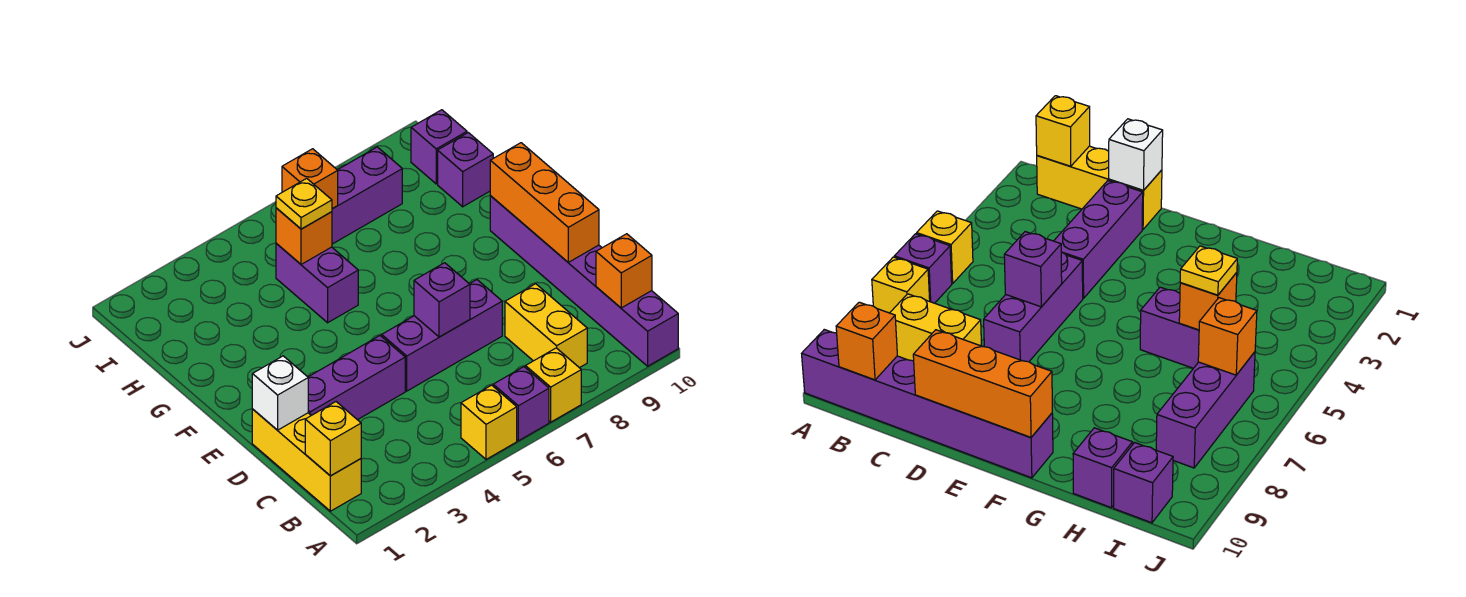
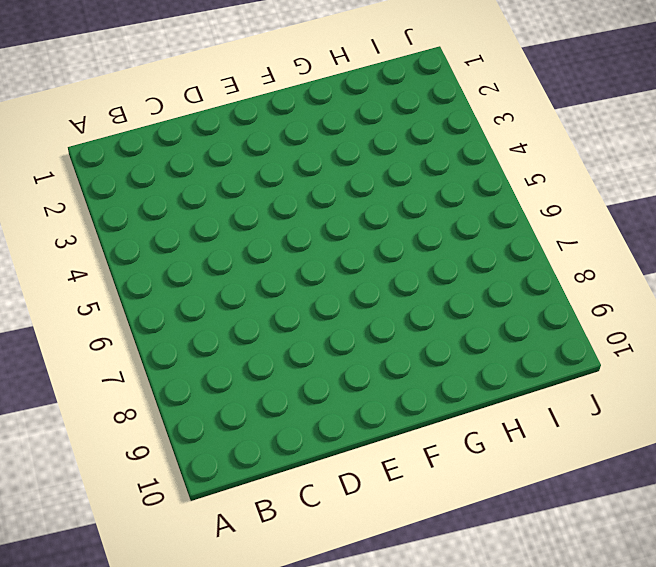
none -> yellow 1x1 brick [461,385,517,459]
none -> purple 1x1 brick [493,367,549,441]
none -> yellow 1x1 brick [526,348,581,422]

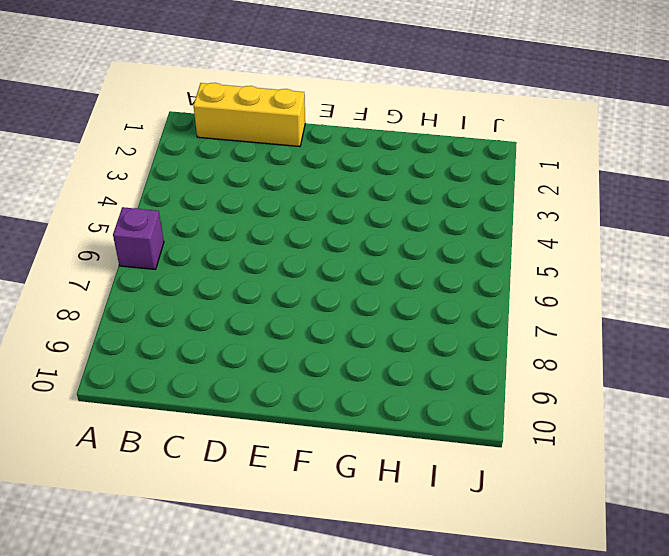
none -> yellow 1x1 brick [461,385,517,459]
none -> yellow 1x1 brick [526,348,581,422]
none -> purple 1x6 brick [490,196,678,366]

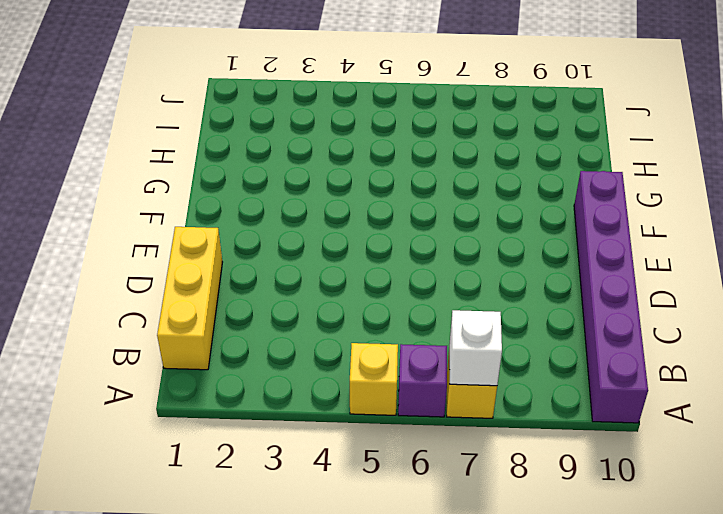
white 1x1 brick [449,310,502,386] -> white 1x1 brick moved to [252,356,308,430]
none -> yellow 1x2 brick [505,284,587,368]
none -> purple 1x3 brick [308,336,405,420]
none -> purple 1x3 brick [382,280,502,391]

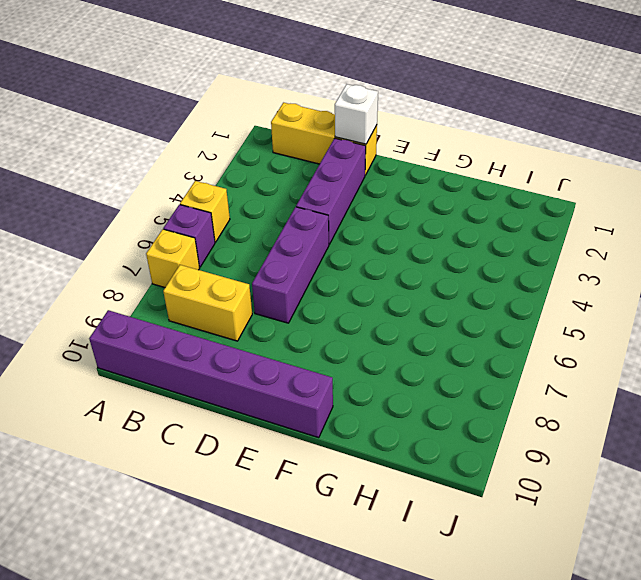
none -> purple 1x2 brick [276,244,358,323]
none -> purple 1x1 brick [438,133,493,207]
none -> purple 1x3 brick [332,147,402,244]

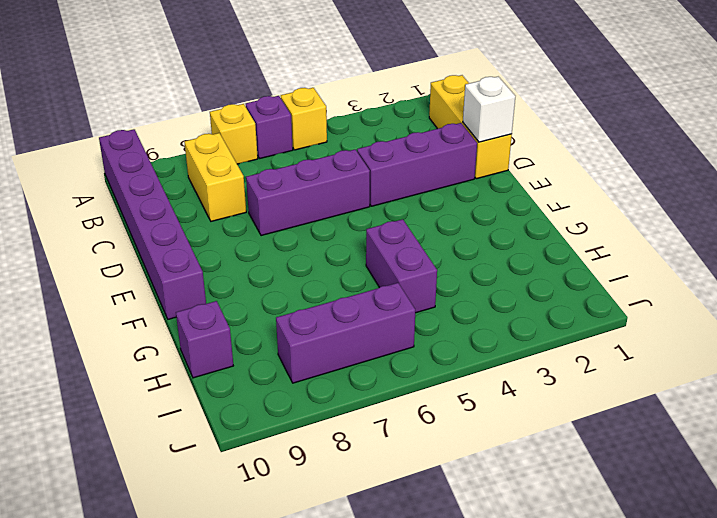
none -> purple 1x1 brick [411,110,467,184]
none -> yellow 1x1 brick [305,402,361,476]
none -> orange 1x1 brick [596,234,652,308]

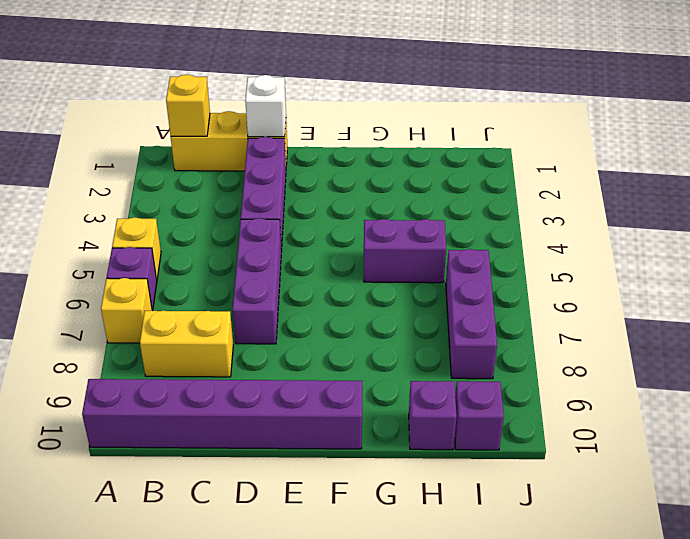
none -> orange 1x1 brick [596,234,652,308]
none -> purple 1x1 brick [414,263,470,337]
none -> orange 1x3 brick [490,143,599,262]

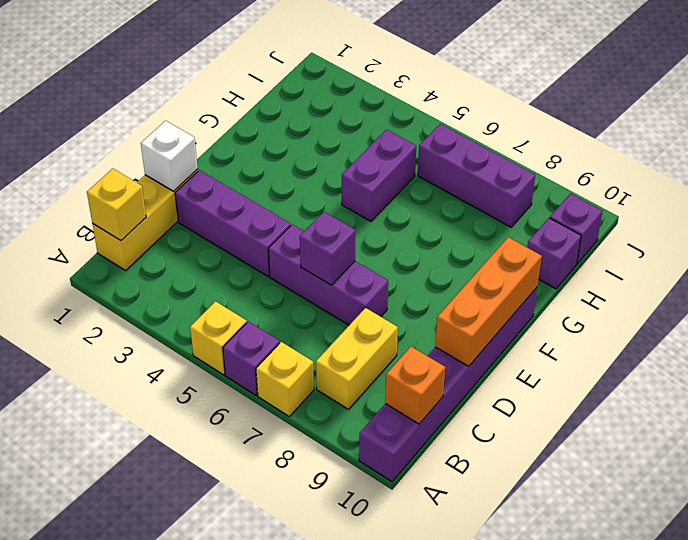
none -> orange 1x1 brick [276,208,332,264]
none -> orange 1x1 brick [282,149,338,209]
none -> yellow 1x1 plate [276,178,332,229]

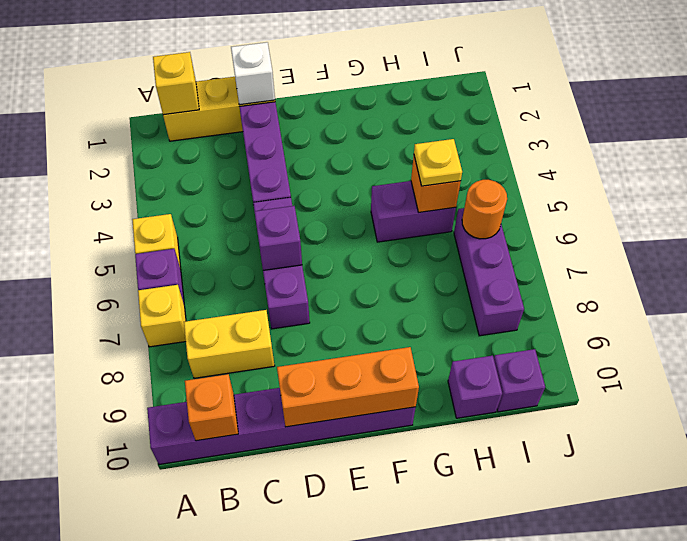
orange 1x1 round brick [462,180,507,239] -> orange 1x1 brick [282,149,338,209]

